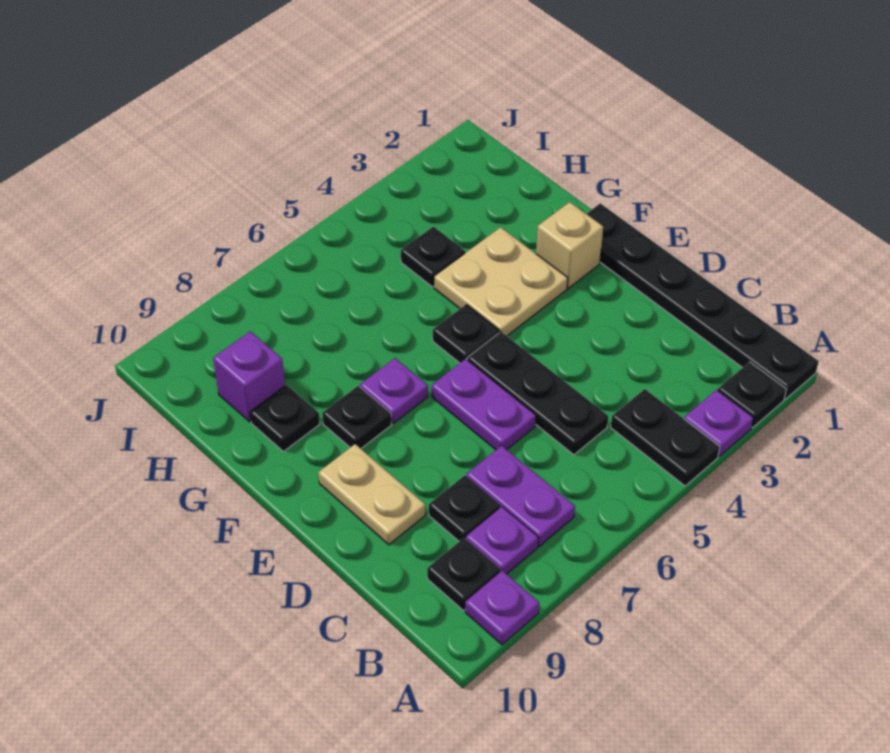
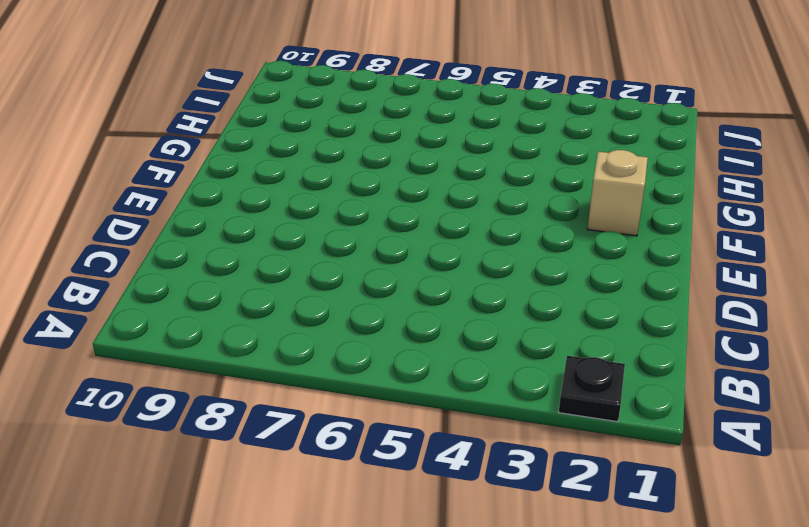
none -> black 1x6 plate [587,204,819,399]
none -> purple 1x1 plate [684,390,753,456]
none -> black 1x2 plate [611,389,720,486]

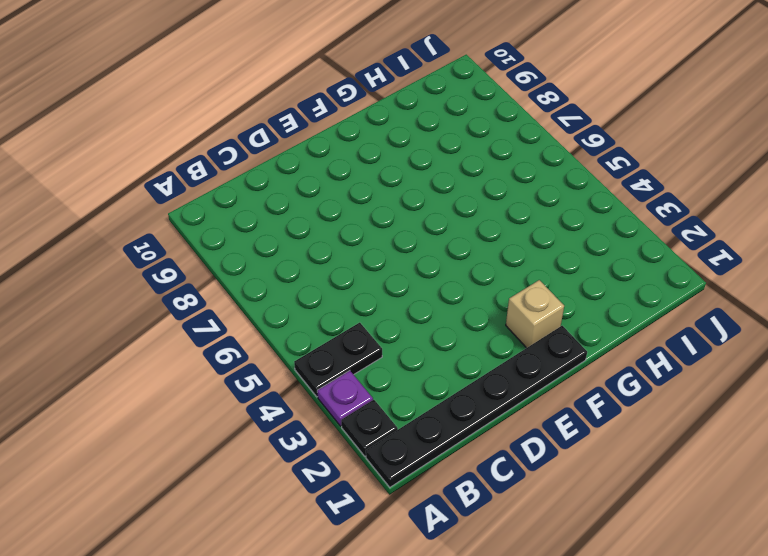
none -> purple 1x1 plate [465,571,539,645]
none -> purple 1x2 plate [466,446,575,546]
none -> purple 1x1 plate [466,507,538,574]

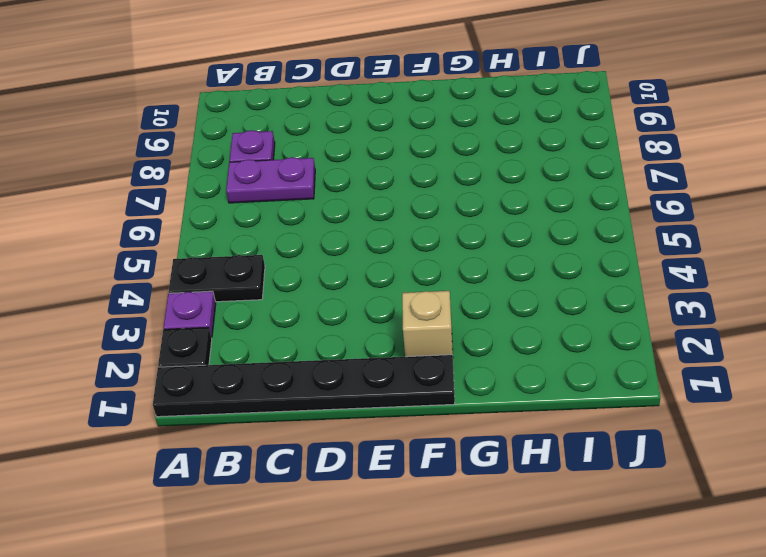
none -> purple 1x1 plate [465,571,539,645]
none -> black 1x1 plate [427,538,500,611]
none -> black 1x3 plate [467,332,608,455]

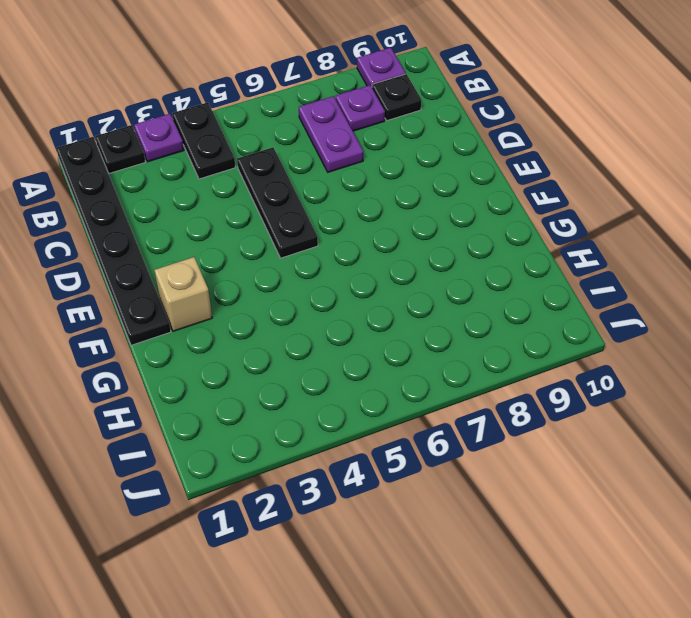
none -> black 1x1 plate [429,475,500,541]
none -> purple 1x2 plate [431,359,536,450]
none -> tan 1x2 plate [318,444,425,545]

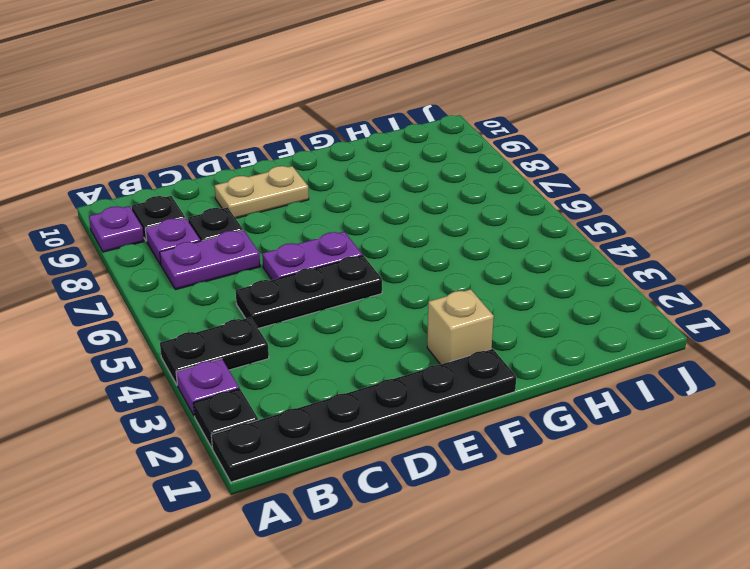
none -> tan 2x2 plate [434,227,568,336]
none -> black 1x1 plate [433,304,499,363]
none -> purple 1x1 plate [360,358,428,423]

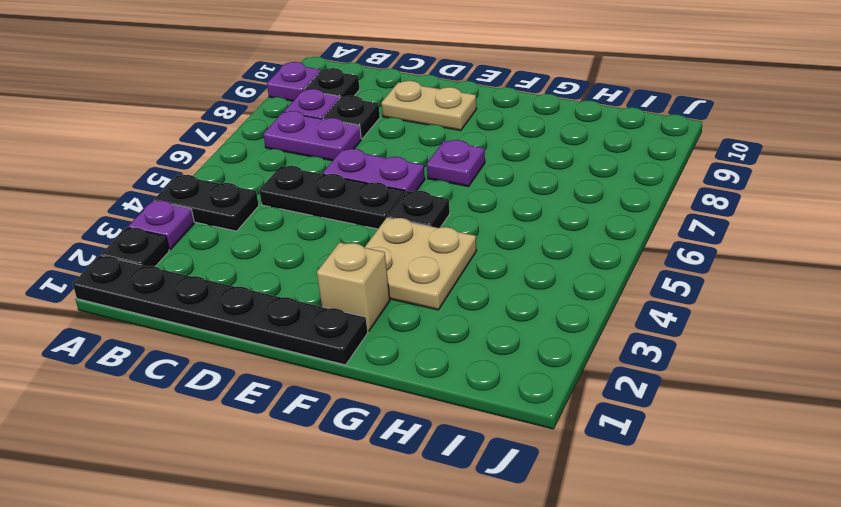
none -> black 1x1 plate [322,386,392,449]
none -> black 1x1 plate [250,385,320,452]
none -> black 1x1 plate [401,227,465,287]

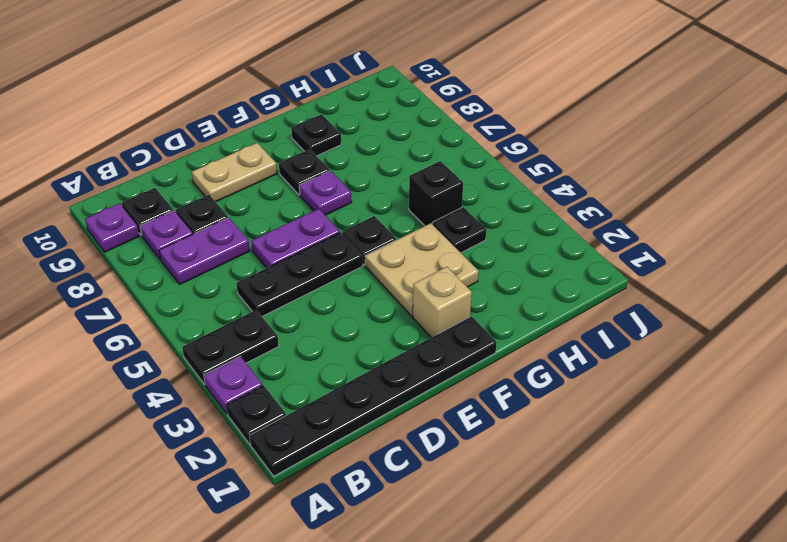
black 1x1 brick [409,161,463,226] -> none
none -> purple 1x1 brick [213,331,285,422]

